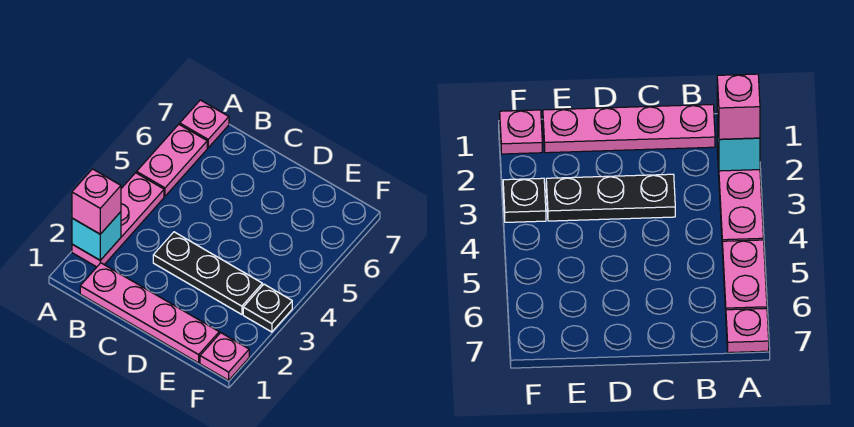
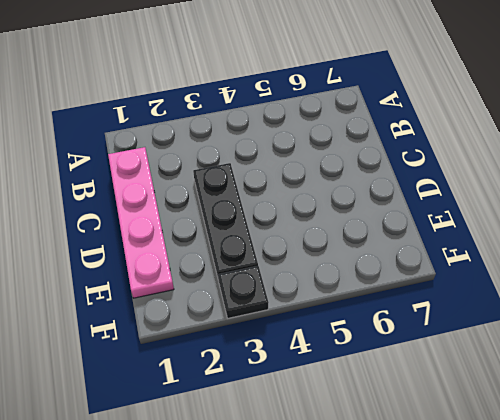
none -> pink 1x3 plate [72,173,164,267]
none -> pink 1x2 plate [137,124,207,196]

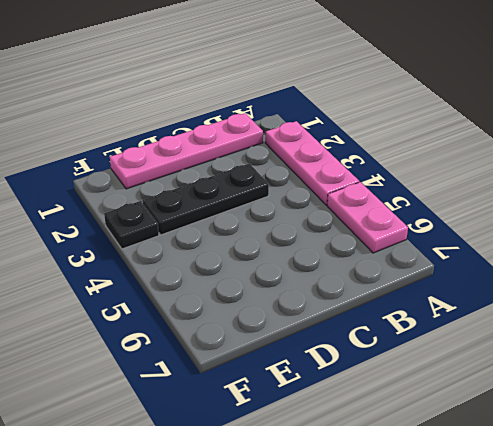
none -> pink 1x1 plate [180,100,229,148]
none -> pink 1x1 plate [200,333,249,380]

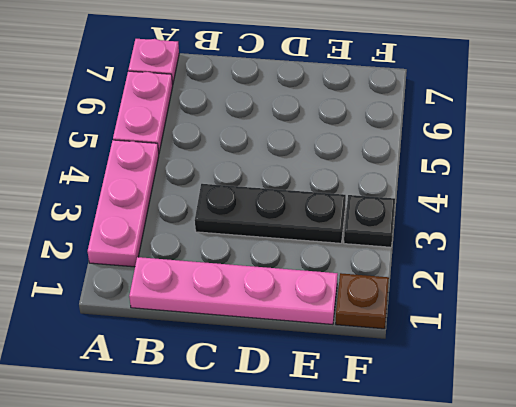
brown 1x1 plate [336,273,389,329] -> pink 1x1 plate [200,333,249,380]
none -> cyan 1x1 brick [72,212,121,260]
none -> pink 1x1 brick [72,169,121,234]

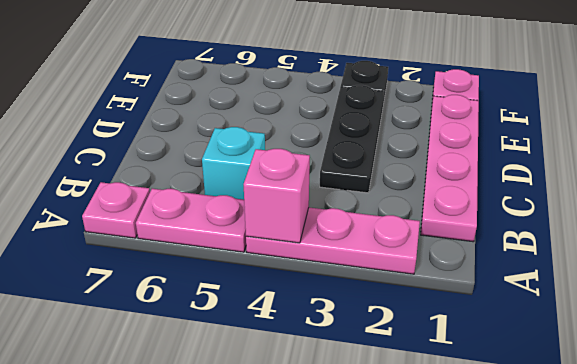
pink 1x1 brick [244,149,310,243] -> pink 1x1 brick moved to [72,169,121,234]
cyan 1x1 brick [202,127,265,200] -> cyan 1x1 brick moved to [72,212,121,260]

